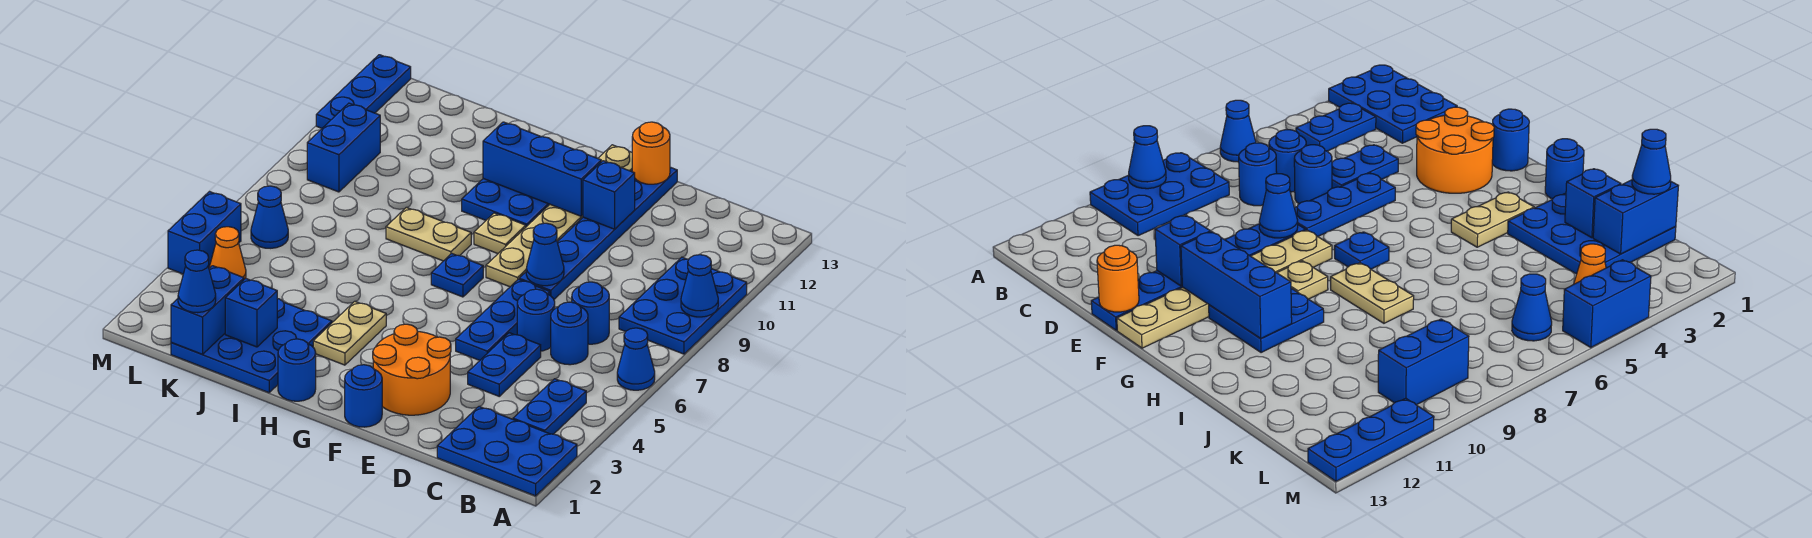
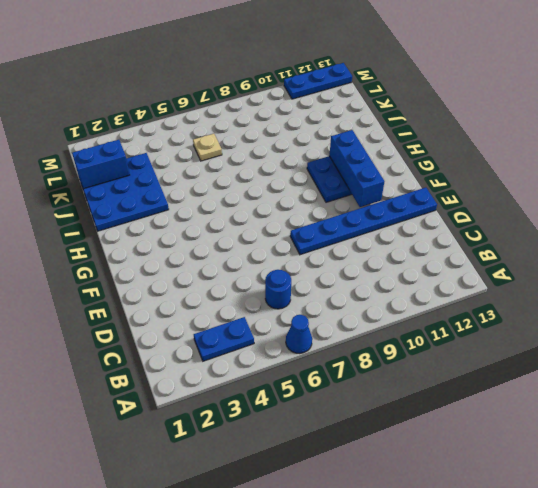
tan 1x1 plate [193,134,222,161] -> tan 1x1 plate moved to [474,213,526,254]
none -> blue 2x3 plate [437,407,577,496]
none -> blue 2x3 plate [619,257,747,354]
none -> blue 1x1 round brick [572,282,609,344]
none -> blue 1x2 plate [468,333,541,396]

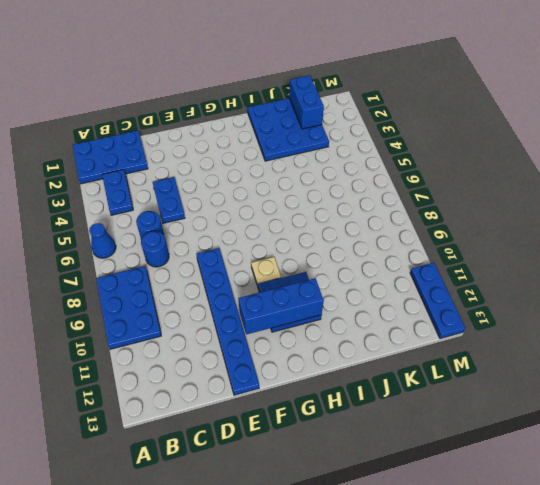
none -> blue 1x1 round brick [517,289,555,351]
none -> orange 2x2 round brick [373,324,451,415]
none -> blue 1x3 plate [456,279,550,360]
none -> blue 1x1 round brick [345,365,382,427]

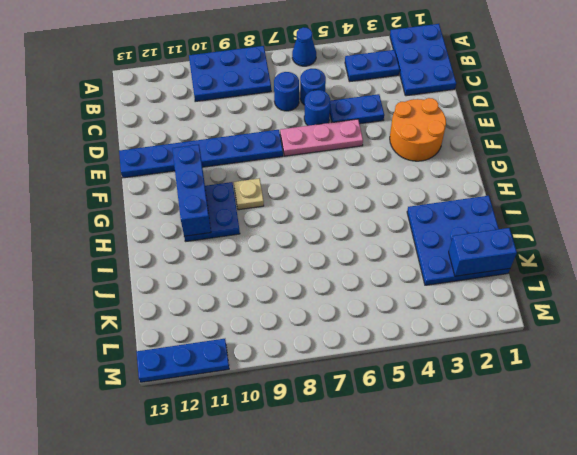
pink 1x3 plate [280,119,363,156] -> blue 1x3 plate [456,279,550,360]
none -> blue 1x1 round brick [345,365,382,427]
none -> tan 1x6 plate [486,145,632,287]
none -> blue 1x1 plate [431,254,483,297]
none -> blue 1x1 round brick [278,339,316,401]

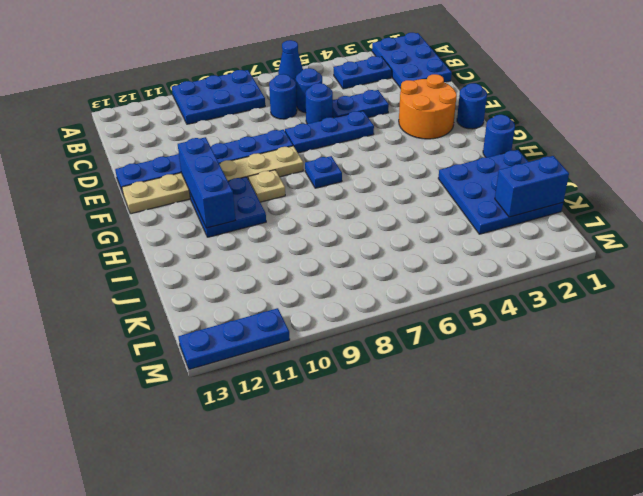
none -> tan 1x2 plate [313,301,386,365]
none -> tan 1x2 plate [386,207,471,261]
none -> orange 1x1 cone [209,227,246,279]
none -> blue 1x1 cone [251,186,288,248]

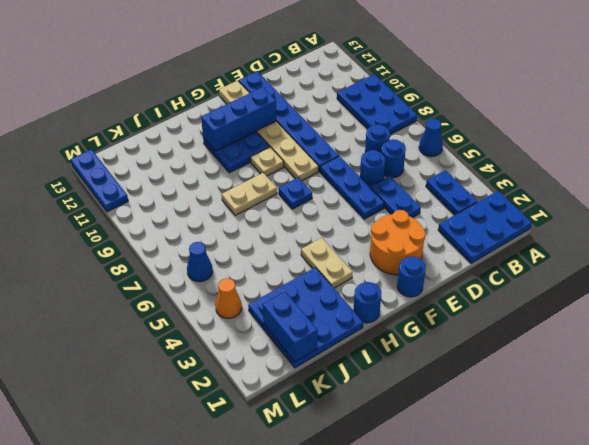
none -> blue 1x2 brick [307,103,380,192]
none -> blue 1x2 brick [168,192,241,274]
none -> blue 1x1 cone [681,255,718,317]
none -> blue 1x1 cone [526,223,564,286]

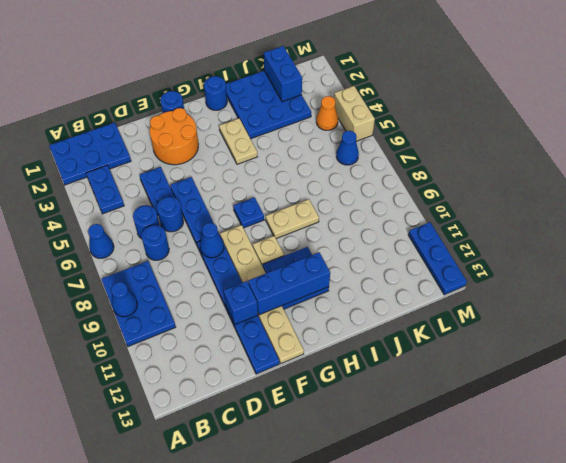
tan 1x2 brick [334,86,375,141] -> blue 1x2 brick [168,192,241,274]
none -> blue 1x2 brick [307,103,380,192]
none -> orange 1x1 round brick [632,122,670,184]
none -> blue 1x1 brick [225,279,277,347]
none -> blue 1x1 cone [178,250,216,313]

